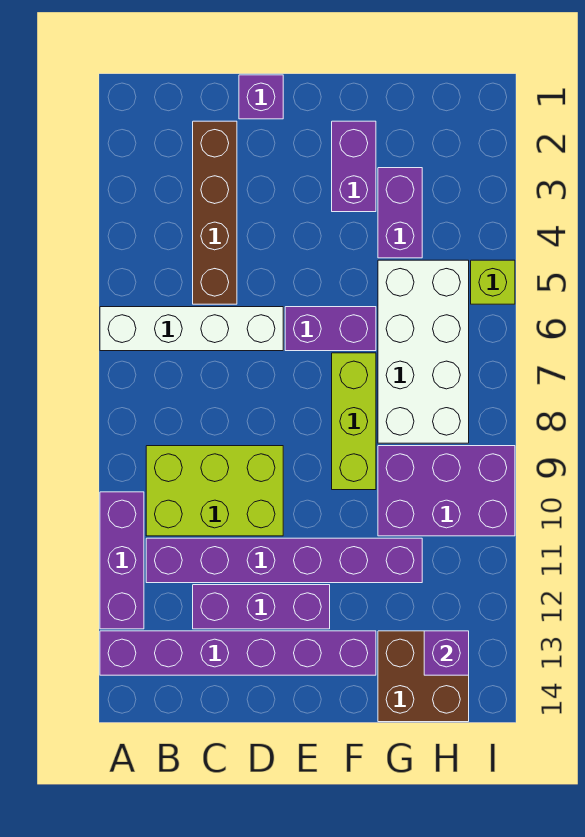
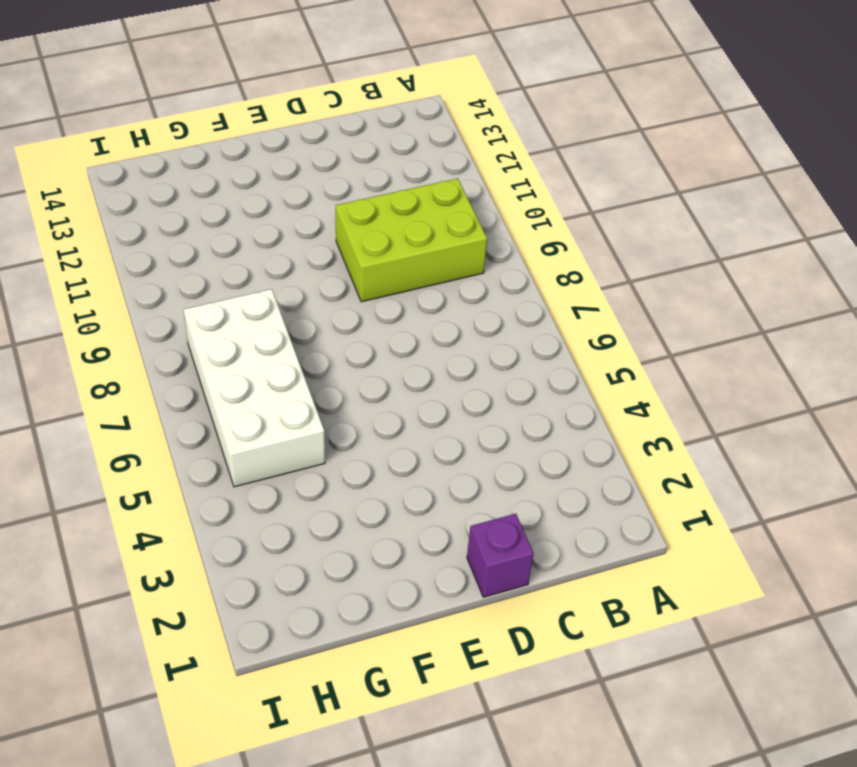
none -> white 1x4 brick [100,307,283,351]
none -> purple 1x3 brick [100,492,144,629]
none -> purple 1x6 brick [100,631,376,675]

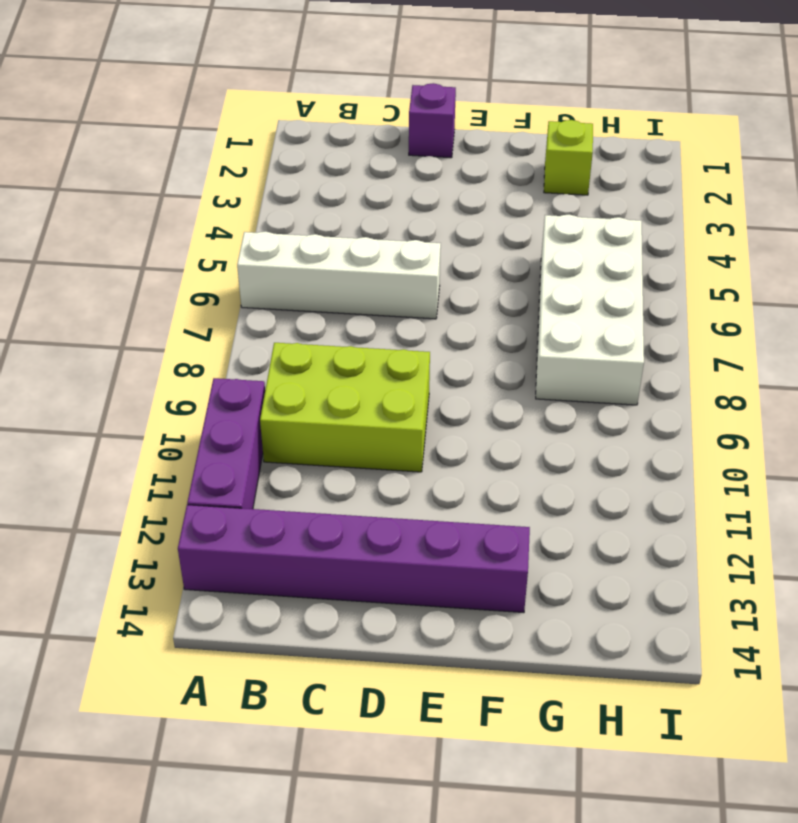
lime 1x1 brick [544,120,593,195] -> lime 1x1 brick moved to [471,260,515,304]
none -> purple 1x6 brick [146,538,422,583]
none -> brown 1x4 brick [193,121,237,304]
none -> purple 1x3 brick [193,585,330,629]

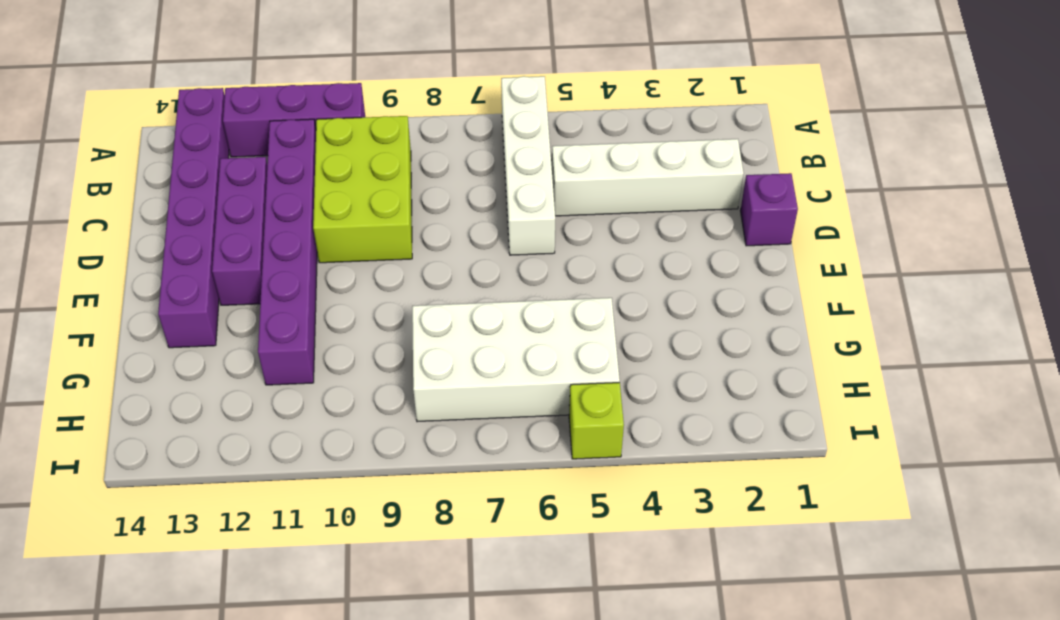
white 1x4 brick [552,139,744,216] -> brown 1x4 brick [193,121,237,304]
none -> purple 1x2 brick [285,307,376,351]
none -> purple 1x2 brick [332,121,376,212]
none -> lime 1x3 brick [332,353,376,490]

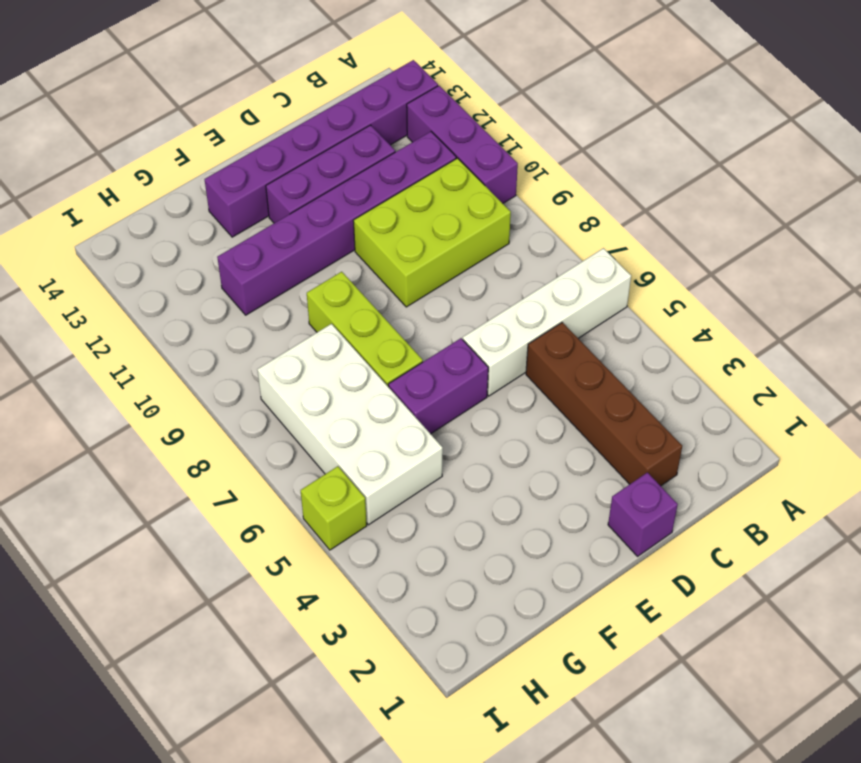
none -> purple 1x2 brick [332,121,376,212]
none -> purple 1x2 brick [378,168,422,258]
none -> purple 2x3 brick [378,446,515,536]

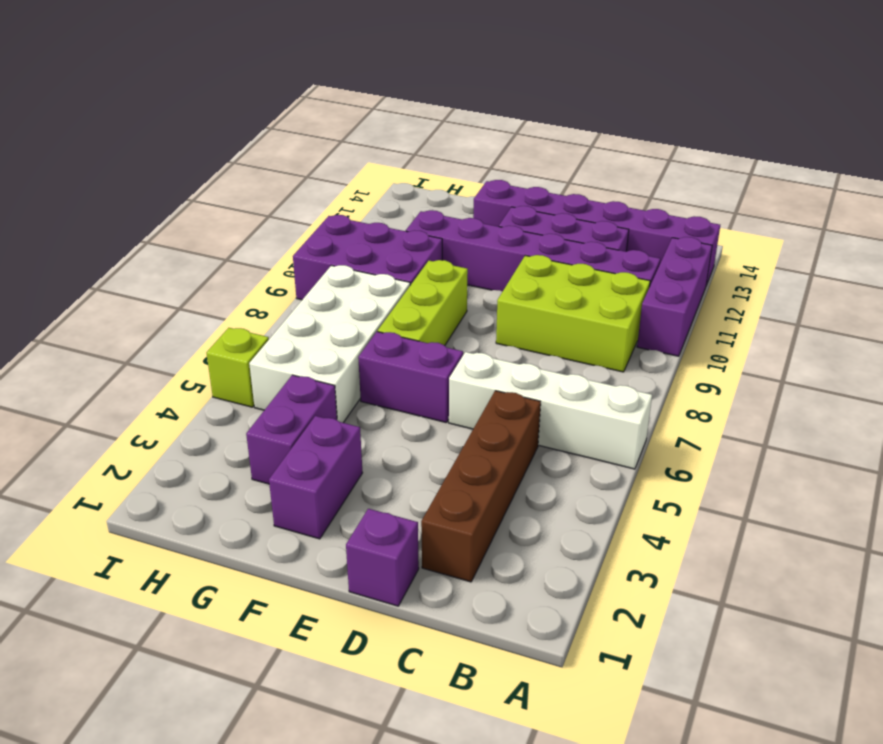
none -> brown 2x2 brick [378,631,469,722]
none -> purple 1x1 brick [424,631,469,675]

